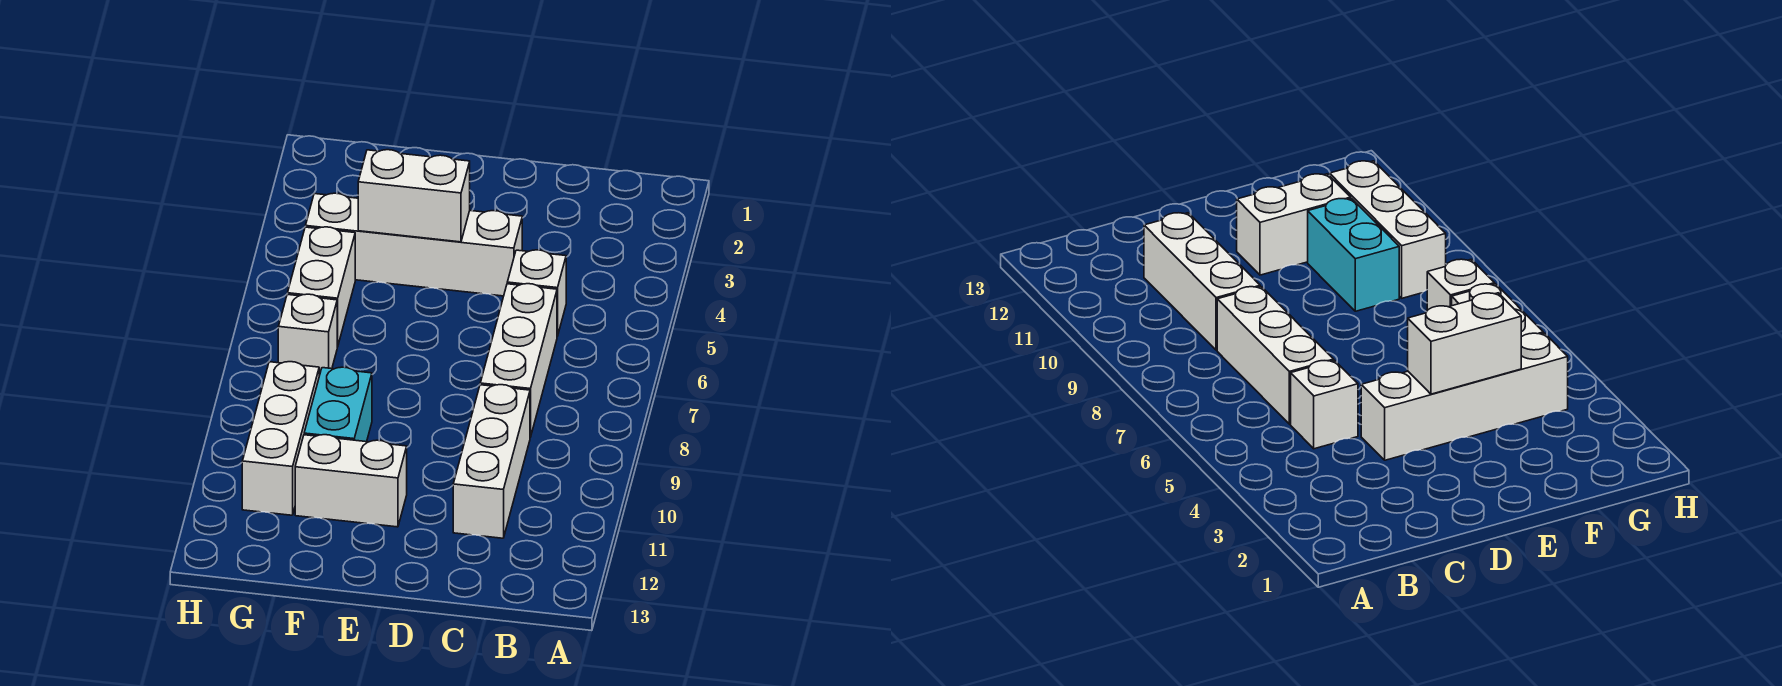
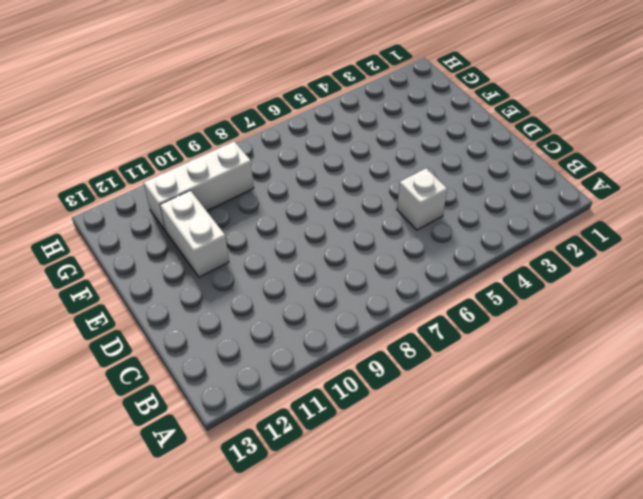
none -> white 1x3 brick [480,284,557,437]
none -> white 1x3 brick [453,385,530,538]

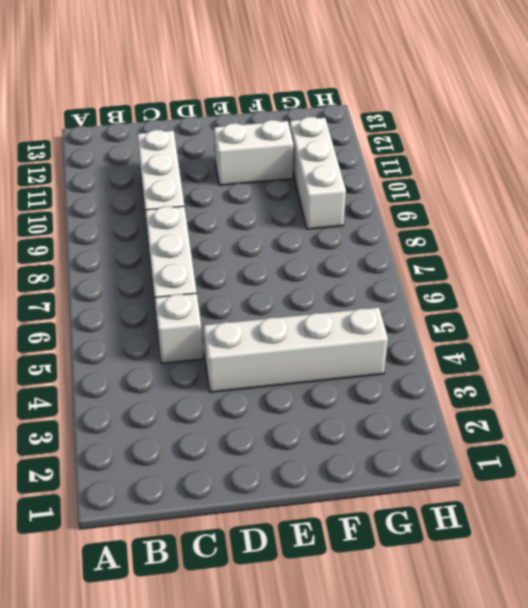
none -> cyan 1x2 brick [304,367,372,442]
none -> white 1x2 brick [288,227,355,347]

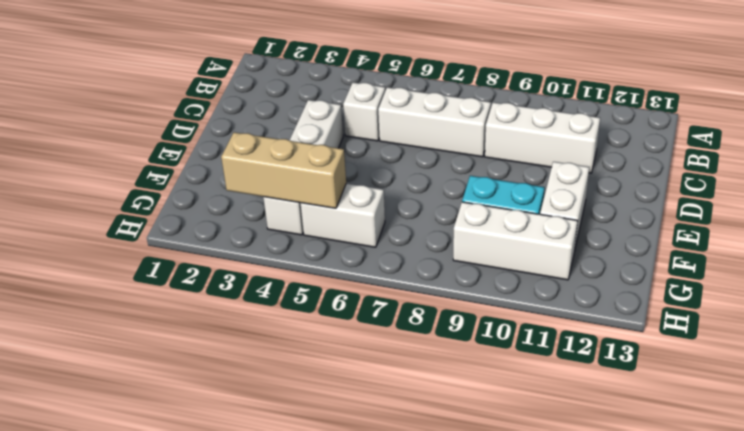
tan 1x3 brick [221,132,346,208] -> none
none -> white 1x1 brick [278,294,337,376]
none -> white 1x2 brick [358,150,470,242]

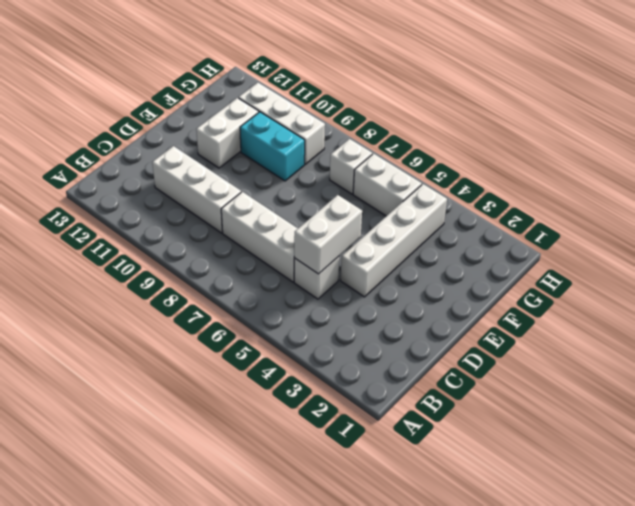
white 1x2 brick [294,195,362,274] -> white 1x2 brick moved to [358,150,470,242]

